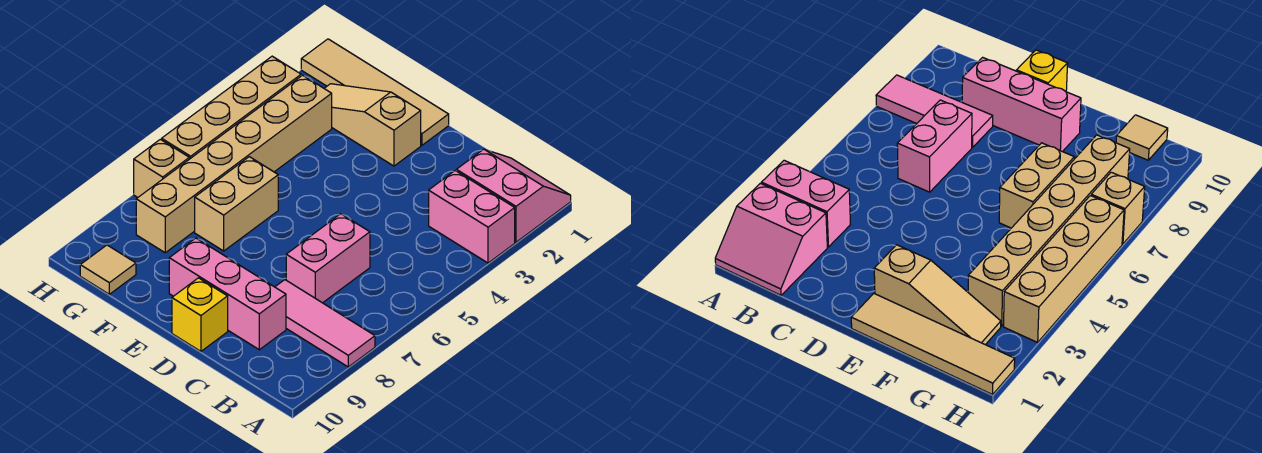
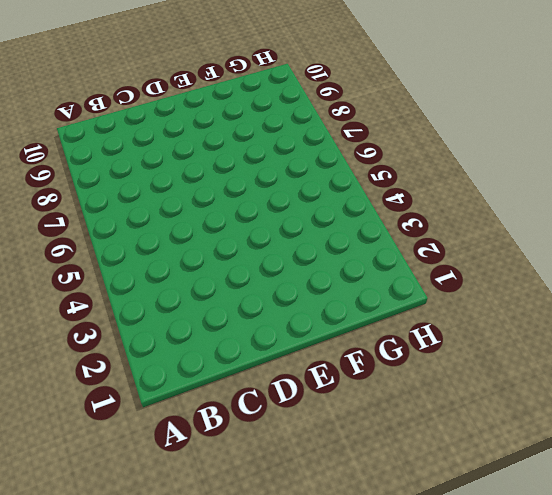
none -> pink 2x2 slope [457,149,571,242]
none -> pink 1x2 brick [429,171,515,263]
none -> pink 1x3 tile [275,280,375,367]

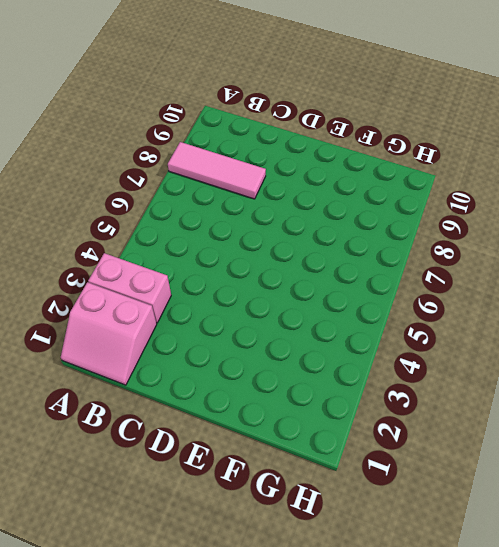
none -> pink 1x2 brick [286,214,370,303]
none -> pink 1x3 brick [169,238,286,350]
none -> yellow 1x1 brick [172,278,228,351]

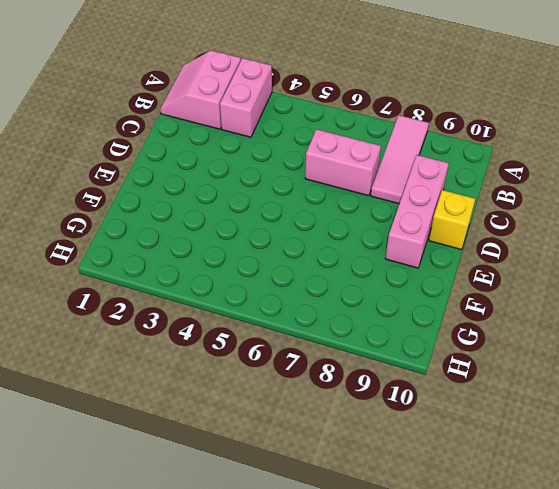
none -> tan 1x4 tile [301,39,449,145]
none -> tan 1x3 slope [324,84,421,166]
none -> tan 1x2 brick [195,157,278,251]

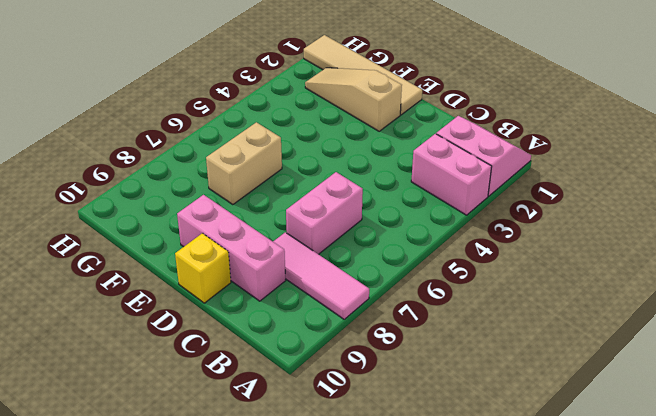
none -> tan 1x6 brick [136,75,332,253]
none -> tan 1x1 tile [80,245,136,294]
none -> tan 1x4 brick [162,56,301,159]

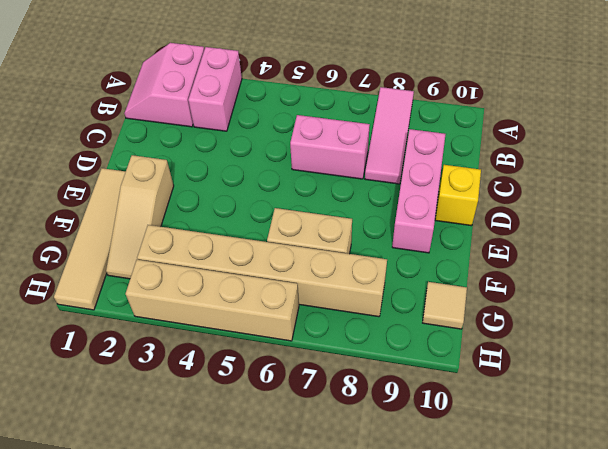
none -> tan 1x1 brick [134,139,189,197]

